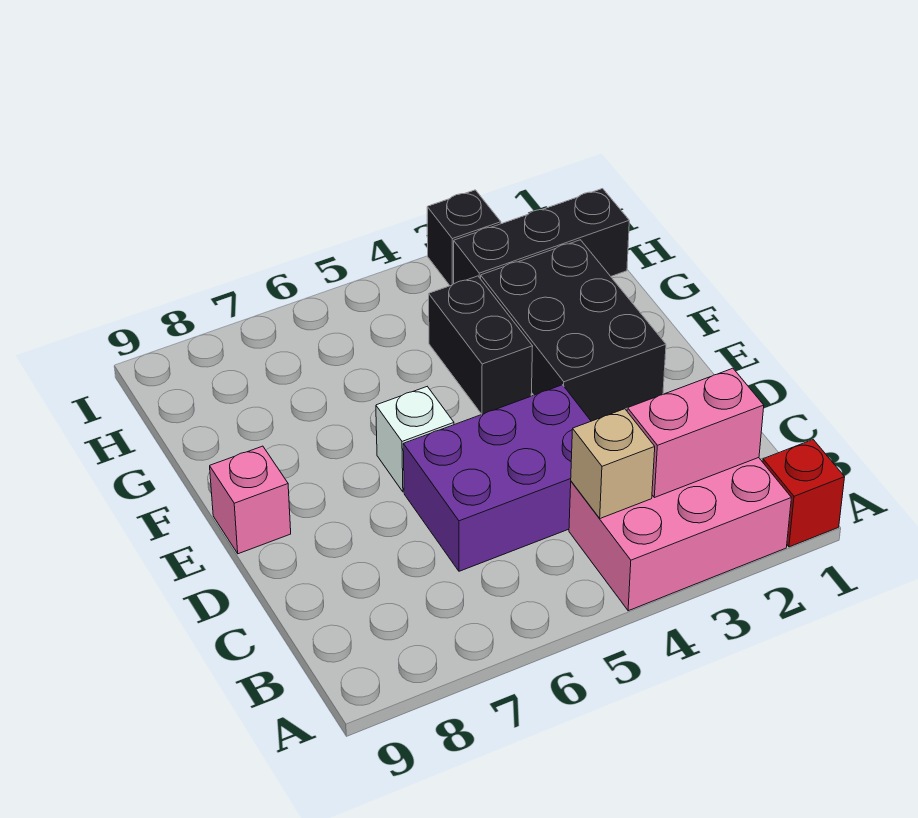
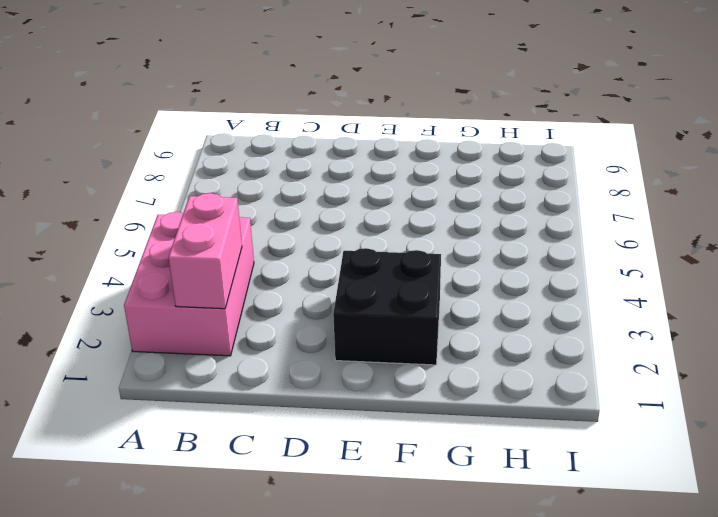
black 2x2 brick [333,248,441,365] -> black 2x3 brick [481,240,666,421]
none -> red 1x1 brick [763,440,845,547]
none -> purple 2x3 brick [403,385,591,571]

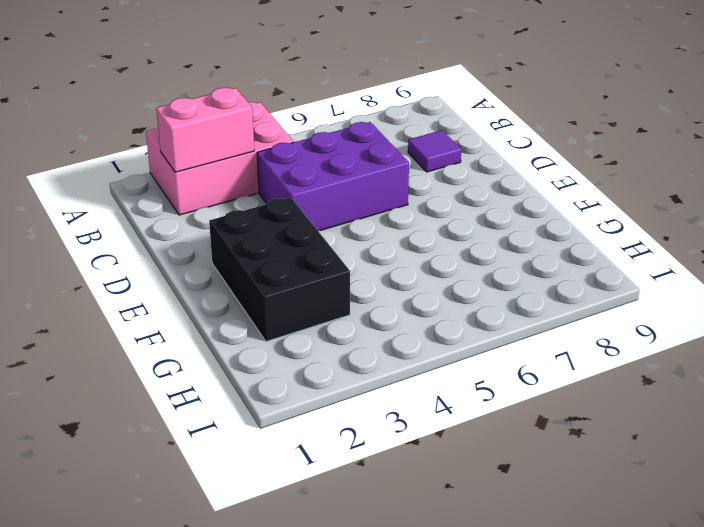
purple 1x1 tile [408,130,461,172] -> none
none -> red 1x1 brick [763,440,845,547]
none -> white 1x1 brick [376,387,454,492]

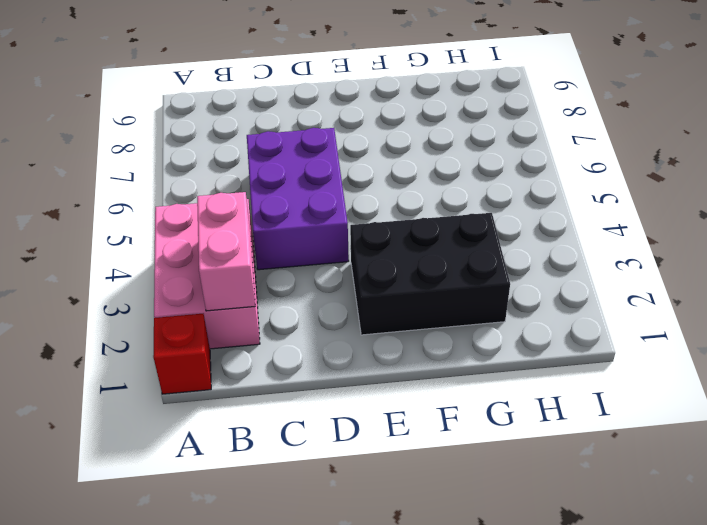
none -> white 1x1 brick [376,387,454,492]
none -> pink 1x1 brick [210,446,291,554]

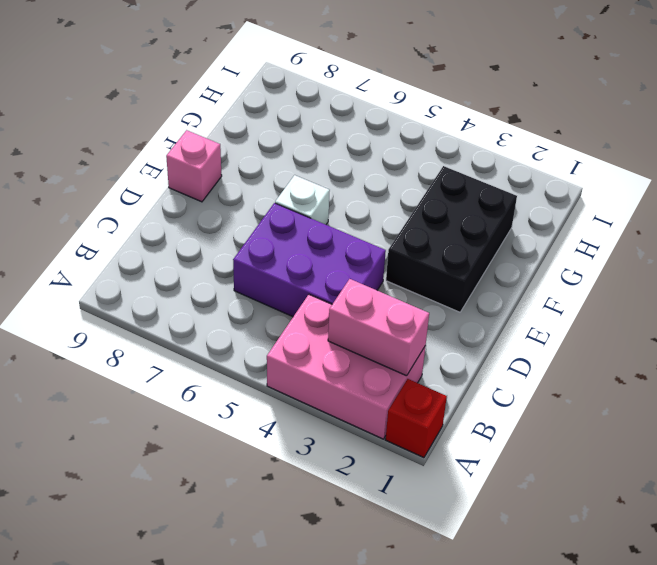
none -> black 1x2 brick [429,276,533,414]
none -> black 1x3 brick [454,189,629,284]

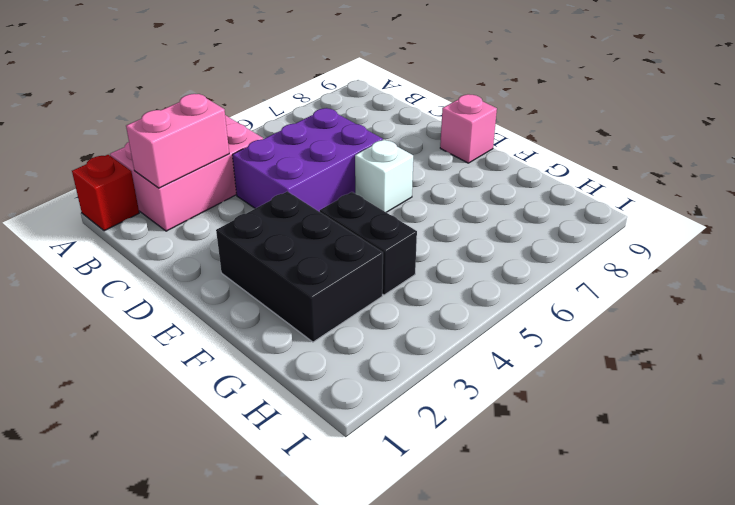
none -> black 1x3 brick [454,189,629,284]
none -> black 1x1 brick [427,190,501,286]

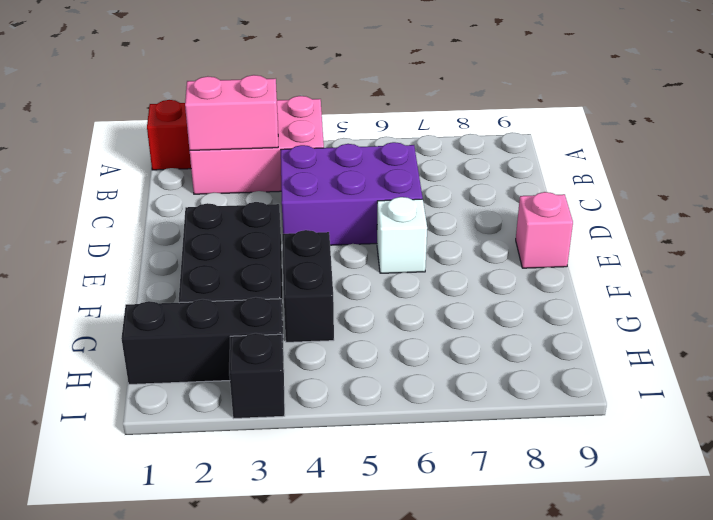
none -> tan 1x1 brick [571,409,655,518]

